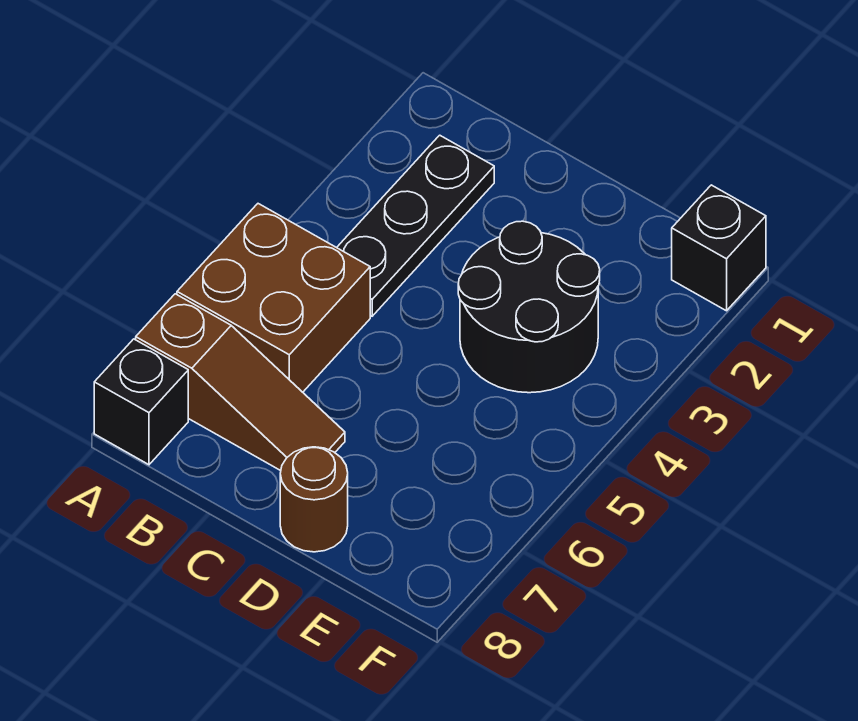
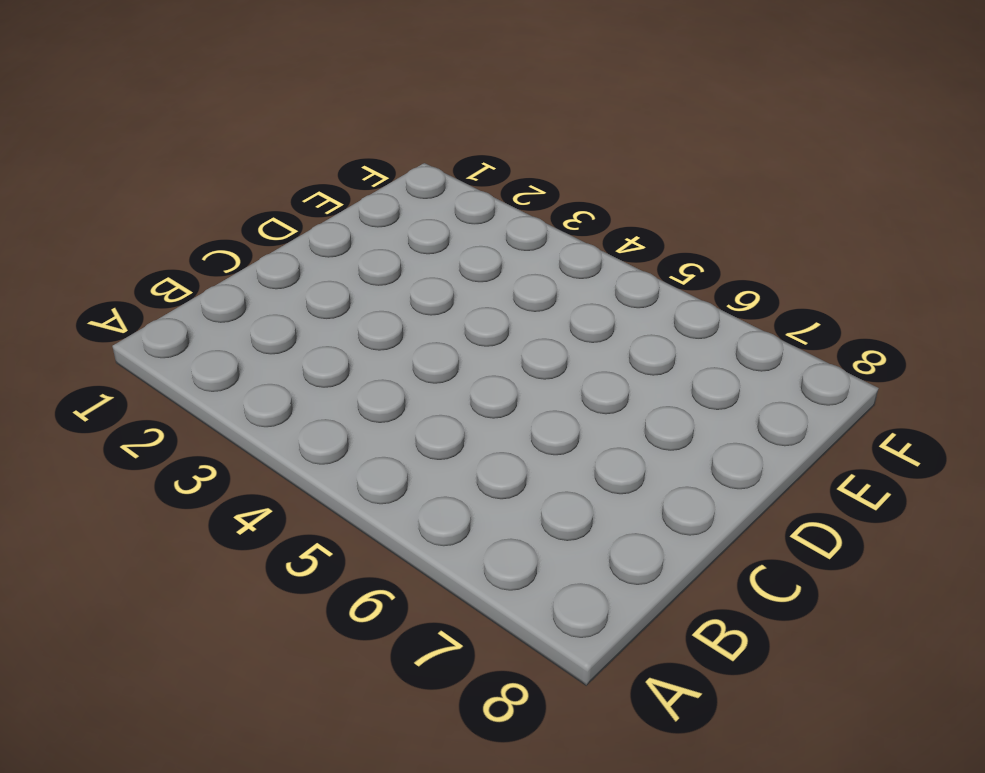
none -> brown 2x2 brick [177,204,370,392]
none -> brown 1x3 slope [136,294,345,471]

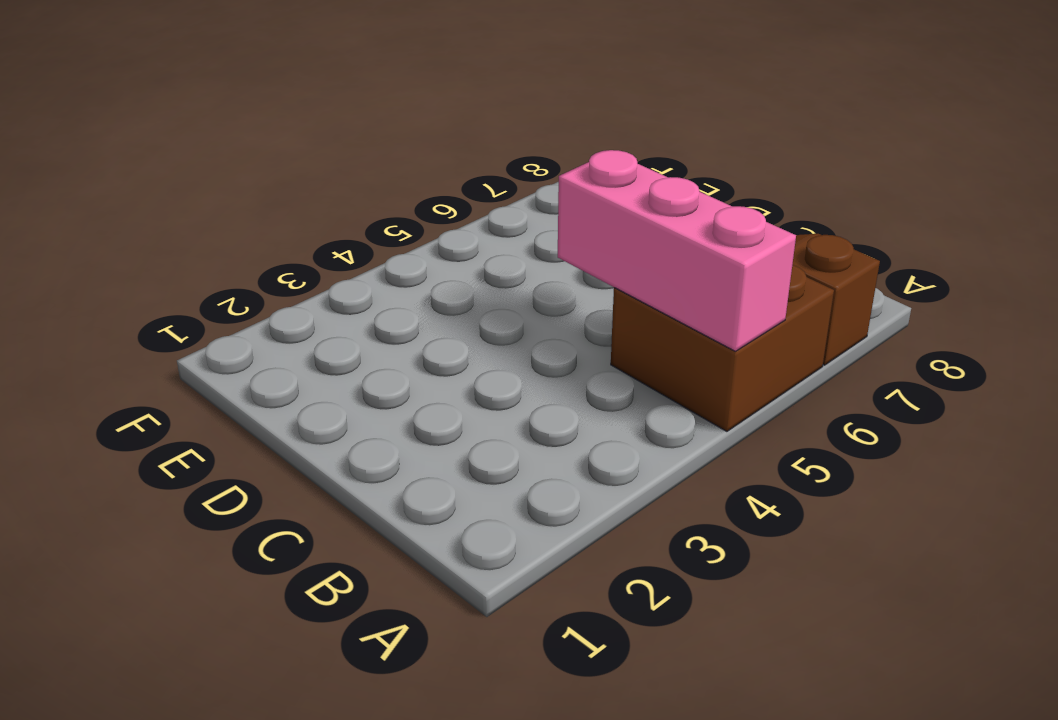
pink 1x3 brick [558,150,796,351] -> none
none -> black 1x1 brick [94,339,188,465]
none -> black 1x3 plate [337,135,494,316]

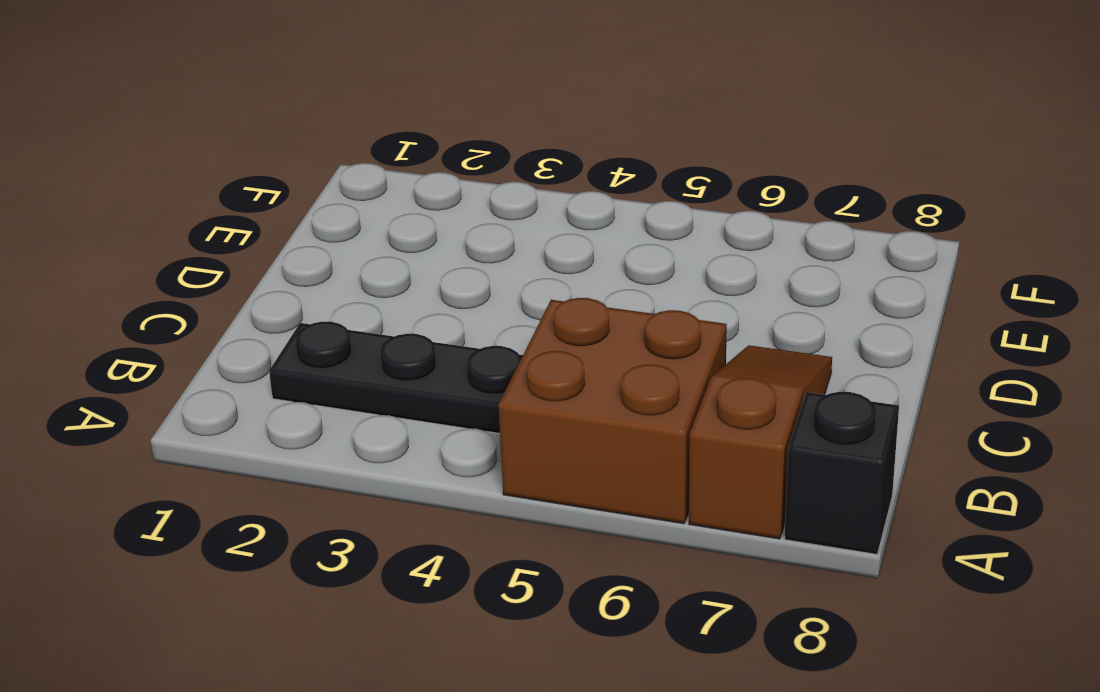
none -> black 2x2 round brick [458,221,600,393]
none -> brown 1x1 round brick [280,447,348,552]

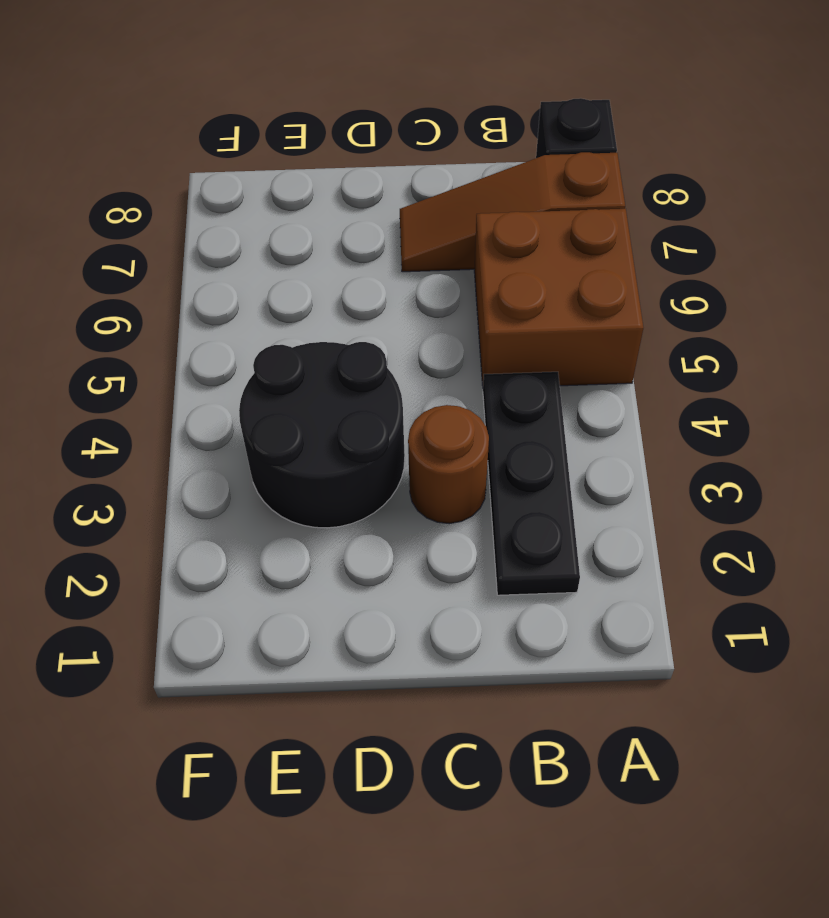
brown 1x1 round brick [408,405,489,524] -> brown 1x1 round brick moved to [280,447,348,552]
none -> black 1x1 brick [672,185,766,311]

